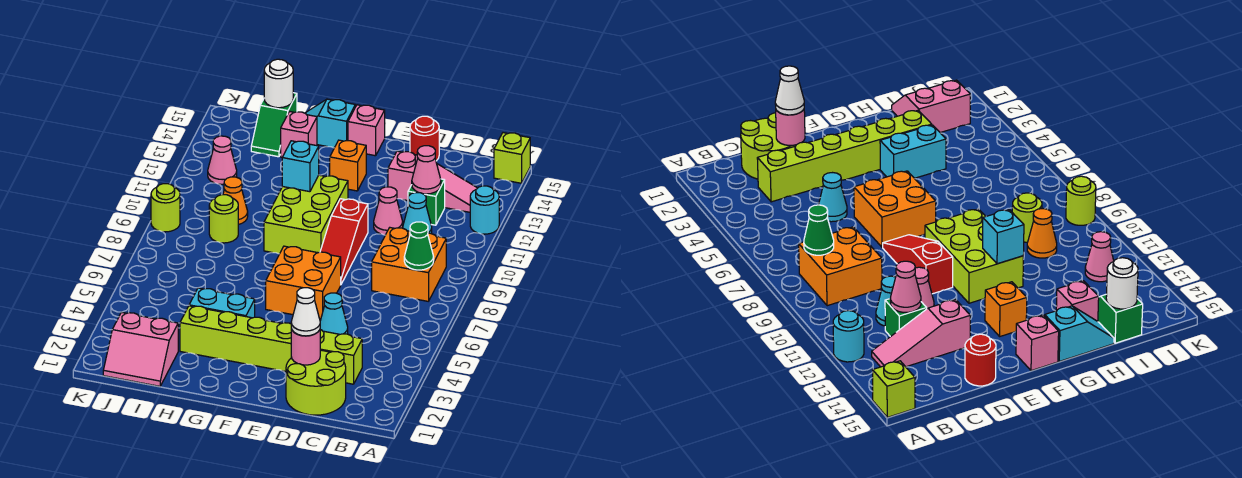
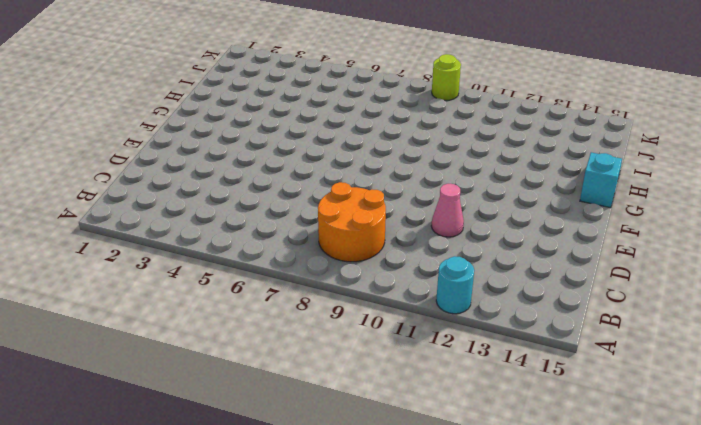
orange 2x2 round brick [318,182,386,262] -> orange 2x2 brick [372,228,446,301]
none -> lime 1x1 brick [494,133,530,183]
none -> pink 1x3 slope [388,151,477,212]
none -> lime 2x2 round brick [286,350,346,415]
none -> lime 1x6 brick [180,306,362,384]

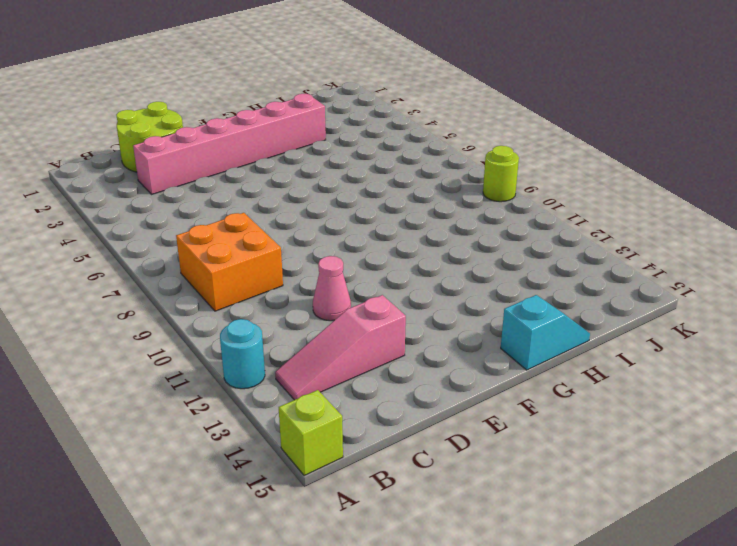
pink 1x6 brick [133,94,326,194] -> lime 1x6 brick [180,306,362,384]
none -> cyan 1x1 cone [403,193,432,233]
none -> green 1x1 brick [408,179,445,225]
none -> cyan 1x1 cone [320,293,348,334]
none -> red 1x1 round brick [410,116,439,161]

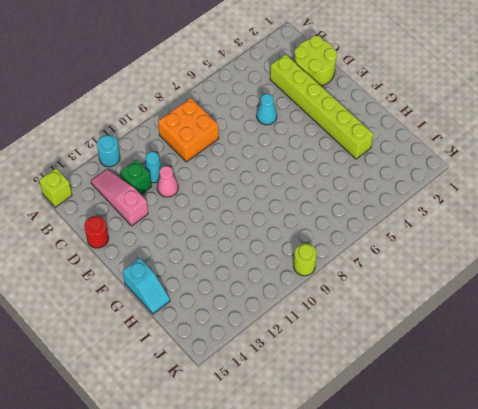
none -> orange 2x2 brick [266,246,341,320]
none -> red 1x3 slope [320,199,368,284]
none -> lime 2x3 brick [264,175,348,254]
none -> orange 1x1 brick [330,140,366,191]

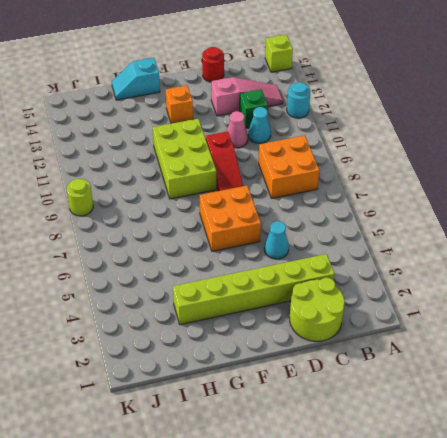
none -> pink 1x1 brick [348,105,385,156]
none -> cyan 1x2 brick [189,288,255,318]
none -> pink 1x1 brick [281,111,317,157]
none -> pink 2x2 slope [103,312,178,386]

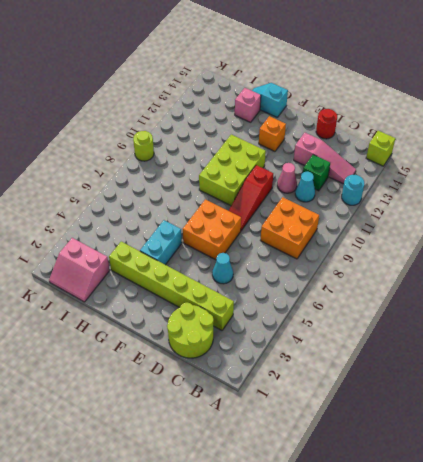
cyan 1x2 brick [140,220,182,265] -> cyan 1x2 brick turned to [189,288,255,318]
none -> pink 1x1 brick [348,105,385,156]
none -> lime 1x1 round brick [209,195,238,243]
none -> orange 1x1 cone [223,177,248,225]
none -> green 1x2 slope [251,93,297,157]

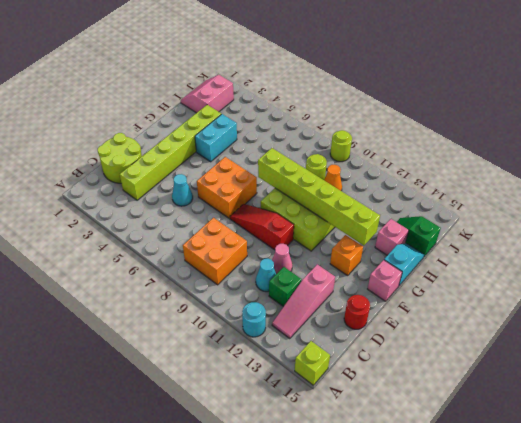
lime 1x6 brick [258,148,380,245] -> cyan 1x1 brick [282,141,319,192]
none -> pink 1x1 cone [208,136,237,184]
none -> green 1x1 cone [404,222,434,270]
none -> pink 1x1 cone [412,146,441,194]
none -> pink 1x1 round brick [291,329,320,365]

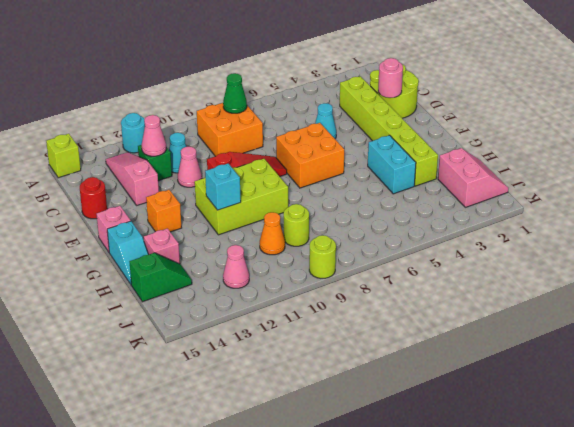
none -> white 1x1 round brick [264,59,293,108]
none -> white 1x1 cone [291,288,320,336]

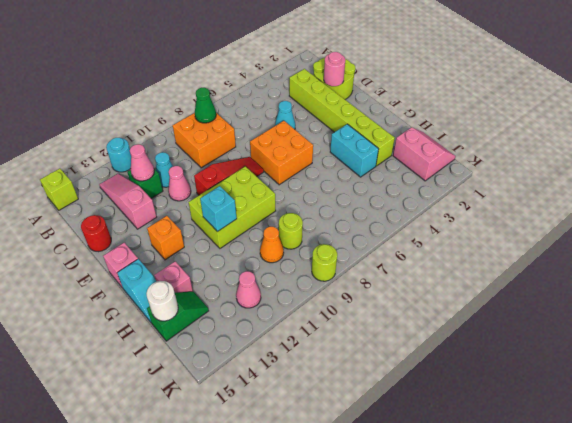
none -> white 1x1 cone [291,288,320,336]

